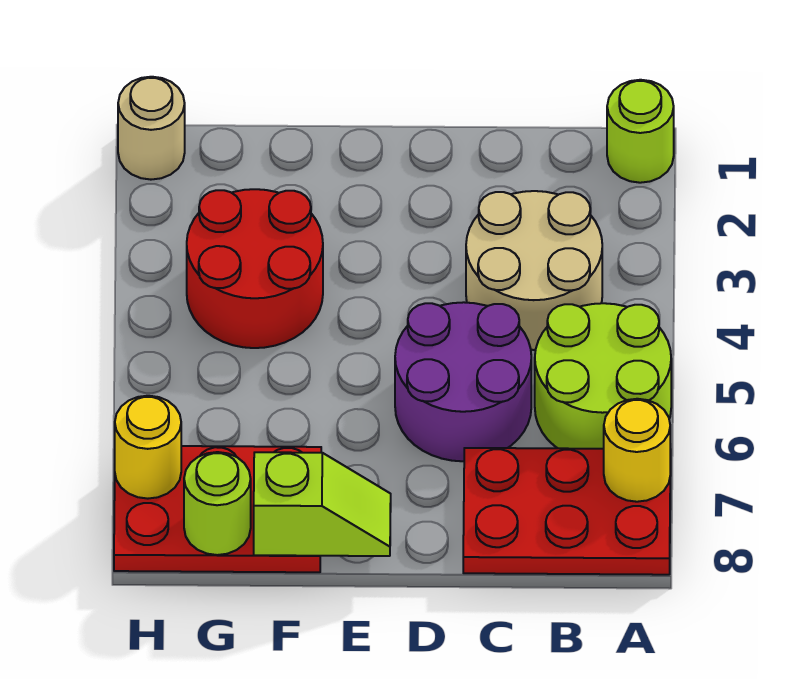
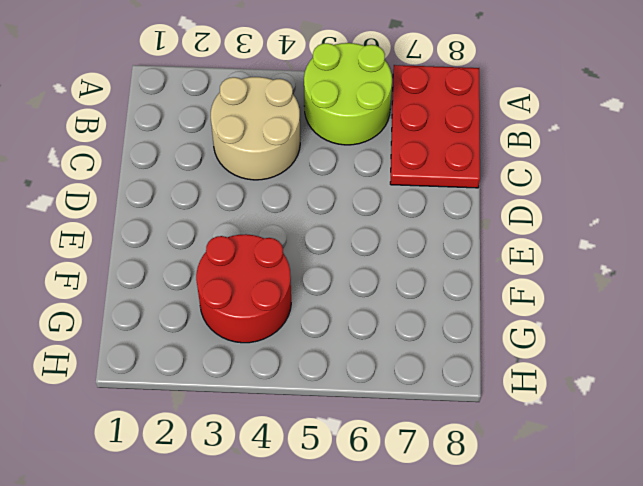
none -> lime 1x1 round brick [607,80,674,183]
none -> purple 2x2 round brick [395,302,531,461]
none -> red 2x3 plate [114,446,321,572]

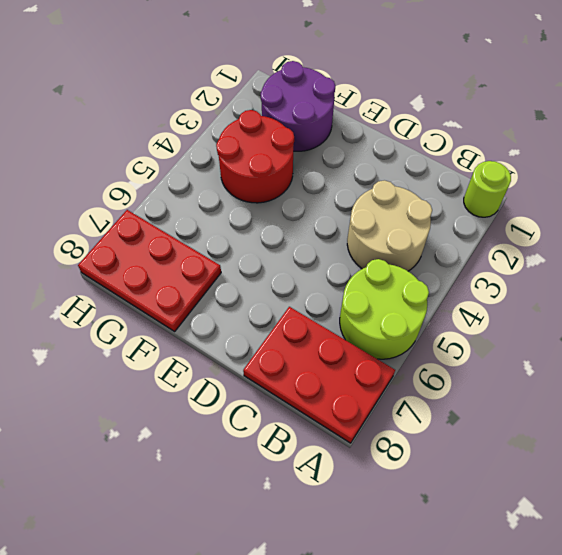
purple 2x2 round brick [261,61,335,151] -> purple 2x2 round brick moved to [395,302,531,461]
none -> tan 1x1 round brick [118,77,185,180]
none -> yellow 1x1 round brick [604,399,670,502]
none -> lime 1x2 slope [254,452,391,556]

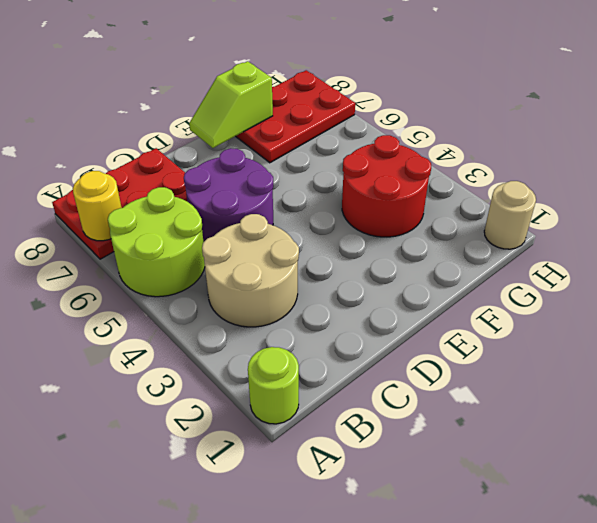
none -> lime 1x1 round brick [184,452,251,555]
none -> yellow 1x1 round brick [115,396,181,499]

